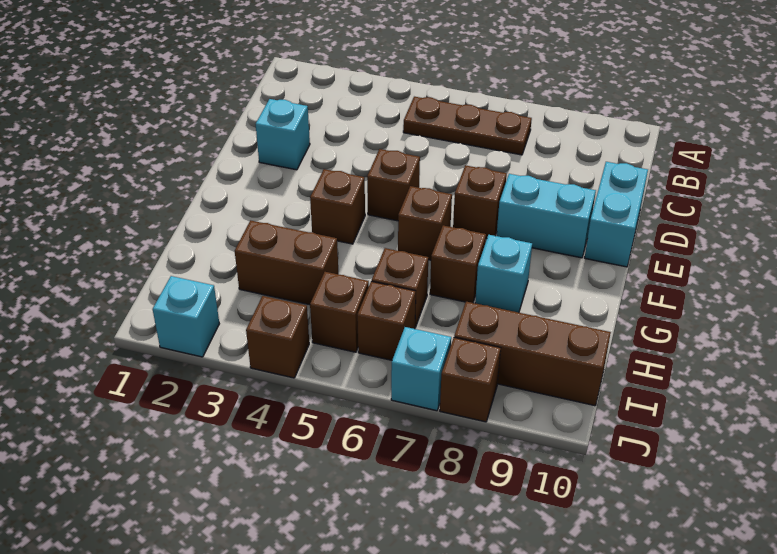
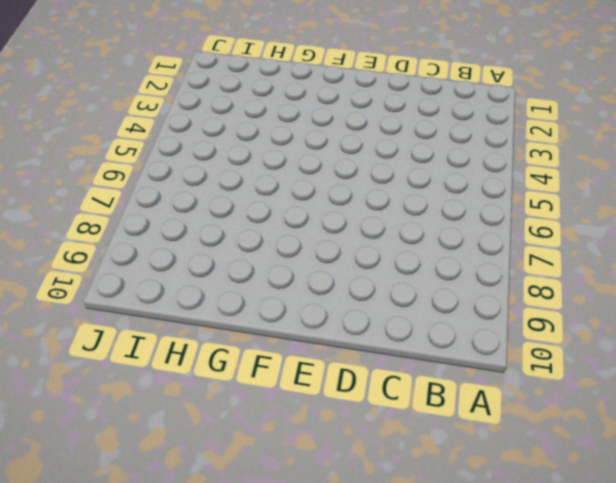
none -> brown 1x3 plate [403,97,532,155]
none -> cyan 1x1 brick [256,99,310,170]
none -> cyan 1x2 brick [585,162,648,267]

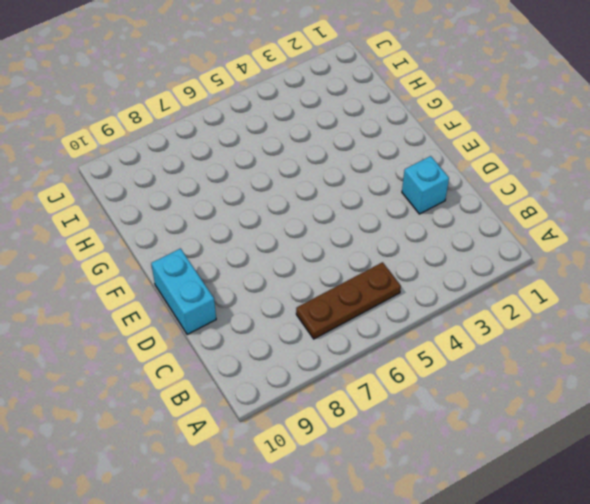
none -> brown 1x1 brick [367,149,420,221]
none -> brown 1x1 brick [453,165,507,239]
none -> cyan 1x2 brick [497,174,596,258]

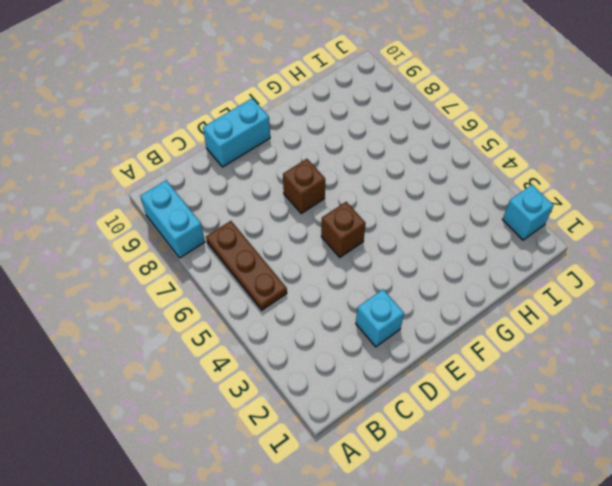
cyan 1x2 brick [141,180,205,258] -> cyan 1x2 brick moved to [497,174,596,258]
none -> brown 1x1 brick [310,169,365,244]
none -> brown 1x1 brick [398,186,452,260]
none -> brown 1x1 brick [430,225,486,303]

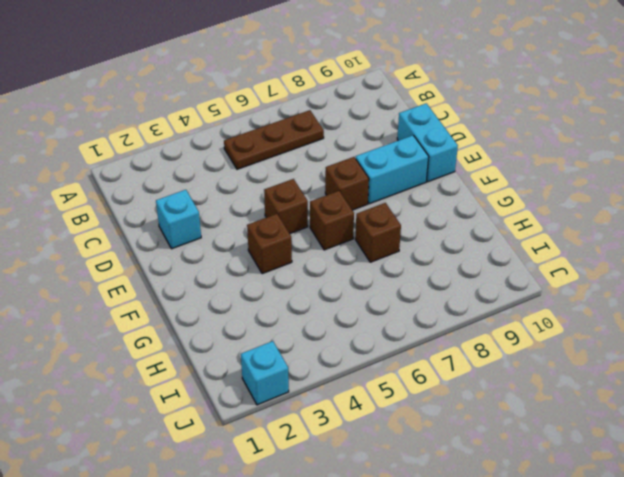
none -> cyan 1x1 brick [475,235,532,313]
none -> brown 1x2 brick [235,220,339,305]
none -> brown 1x1 brick [372,248,428,327]

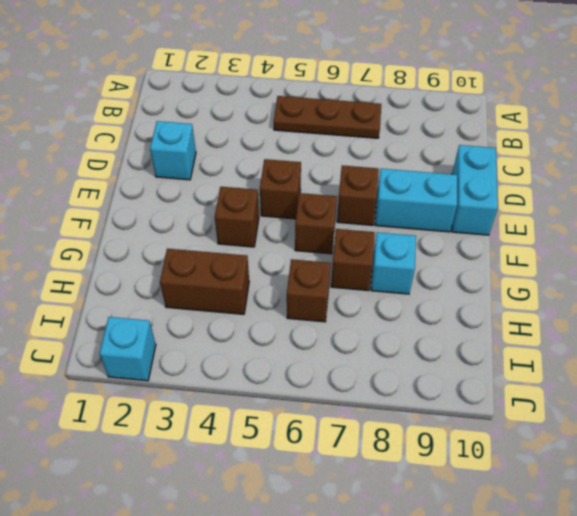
none -> brown 1x1 brick [310,272,369,352]
none -> brown 1x1 brick [357,281,416,360]
none -> brown 1x3 brick [454,302,611,406]

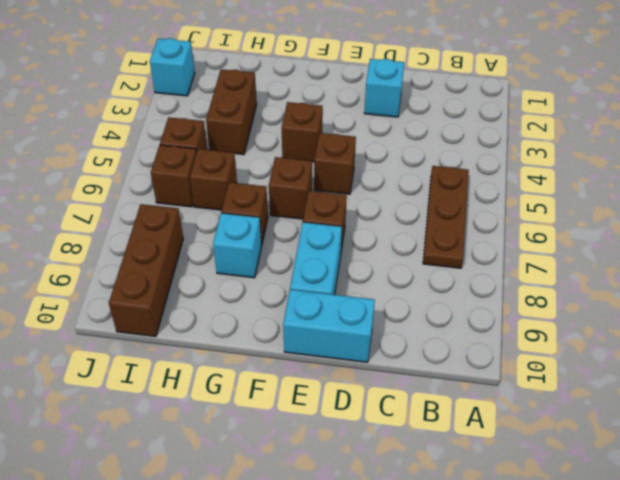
none -> brown 1x1 brick [246,296,309,378]
none -> cyan 1x1 brick [391,327,451,411]
none -> brown 1x1 brick [440,338,501,422]

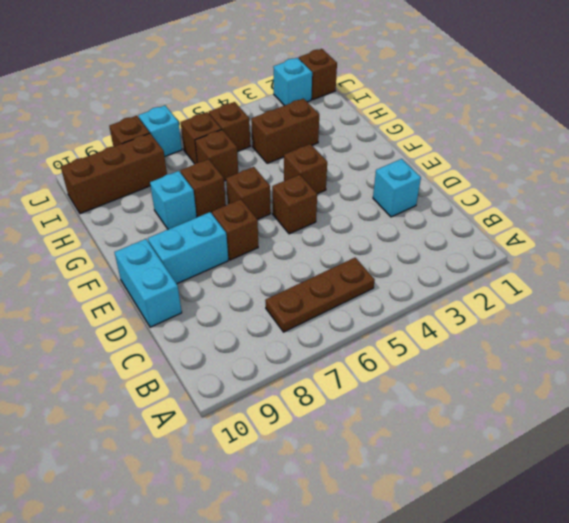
brown 1x1 brick [299,49,337,100] -> brown 1x1 brick moved to [246,296,309,378]

